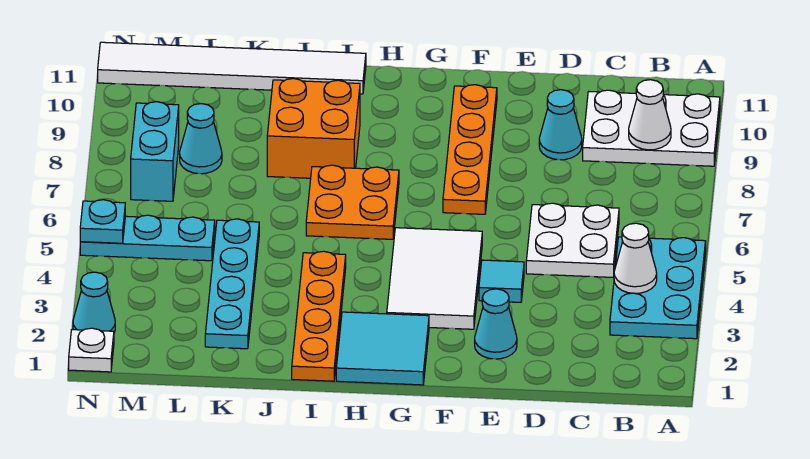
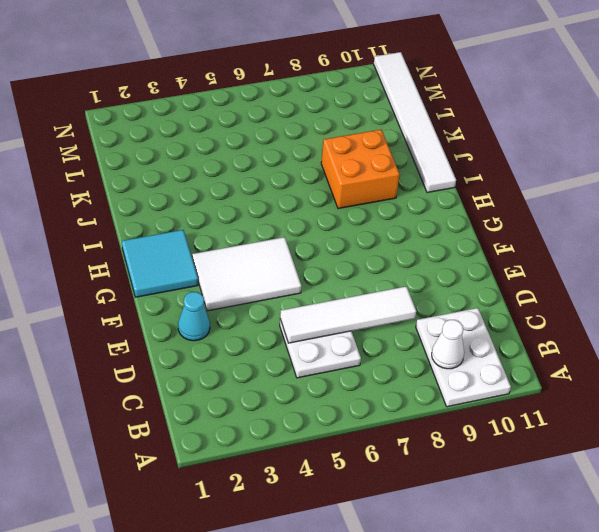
white 1x4 tile [280,286,416,343] -> none
none -> cyan 2x3 plate [610,237,706,339]
none -> cyan 1x1 cone [539,90,582,160]
none -> cyan 1x1 tile [479,260,524,302]

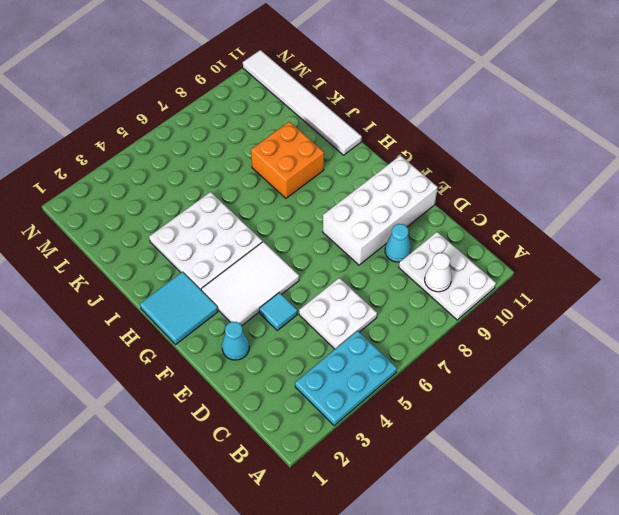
white 2x4 brick [323,155,438,265] -> orange 1x4 plate [443,85,497,214]
white 3x3 plate [149,192,262,290] -> orange 1x4 plate [292,251,346,381]
none -> orange 2x2 plate [306,165,399,239]
none -> cyan 1x4 plate [205,219,259,349]
none -> cyan 1x3 plate [80,215,215,261]

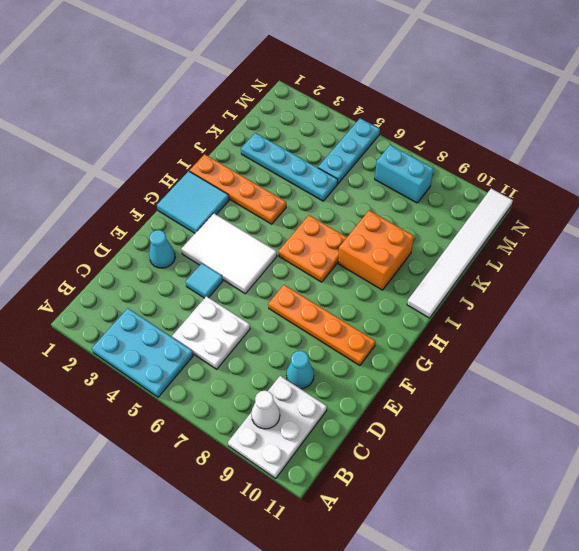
none -> cyan 1x1 cone [180,104,222,174]
none -> white 1x1 plate [69,328,114,372]
none -> cyan 1x1 cone [73,272,115,332]

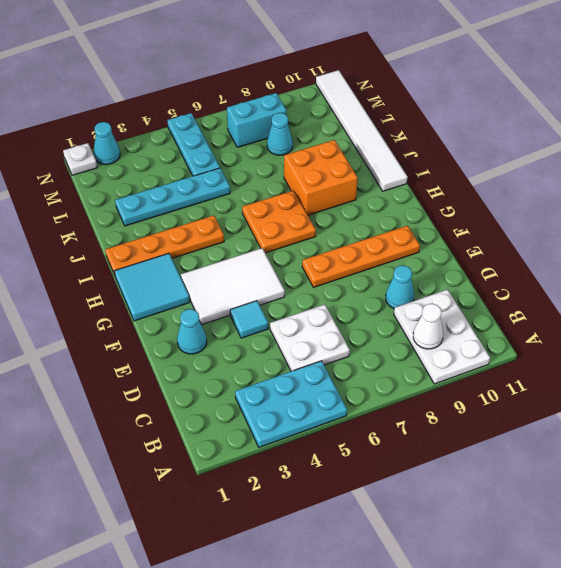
none -> white 1x1 cone [614,223,657,293]
none -> cyan 1x1 plate [80,200,125,243]

